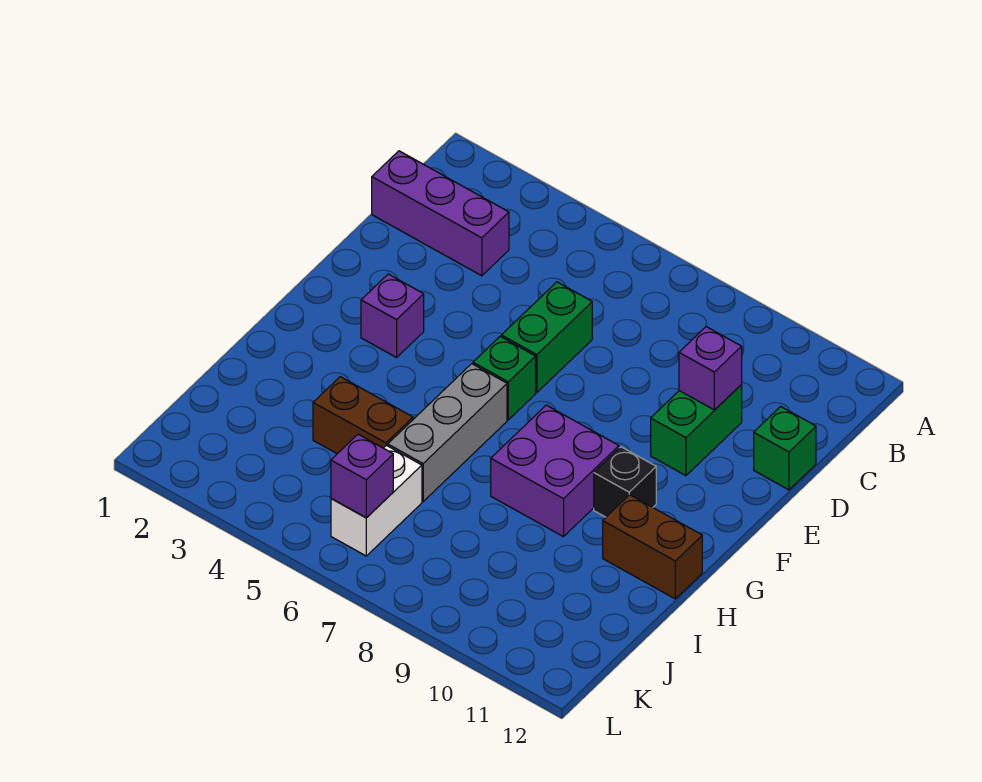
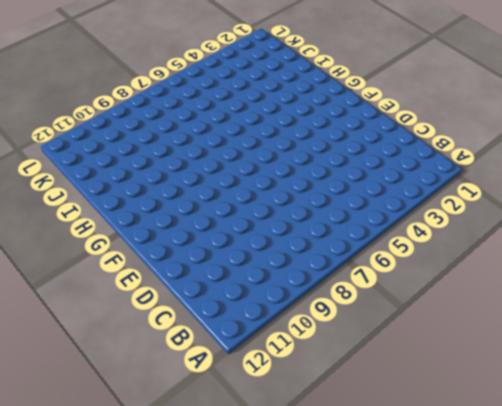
none -> purple 1x3 brick [372,151,509,276]
none -> green 1x2 brick [501,282,592,393]
none -> green 1x2 brick [651,385,742,476]

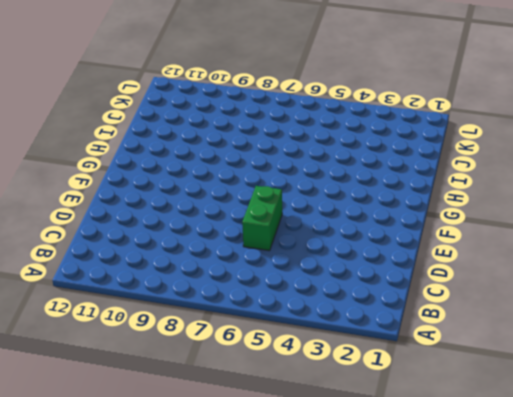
none -> purple 1x3 brick [372,151,509,276]
none -> green 1x2 brick [651,385,742,476]
none -> green 1x1 brick [754,407,816,490]

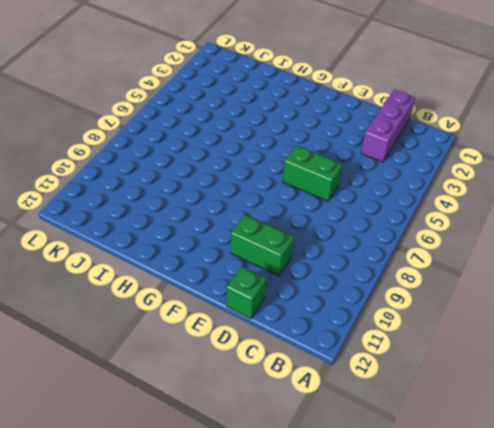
none -> purple 1x1 brick [361,274,424,357]
none -> green 1x1 brick [473,337,536,420]
none -> grey 1x3 brick [388,364,507,501]

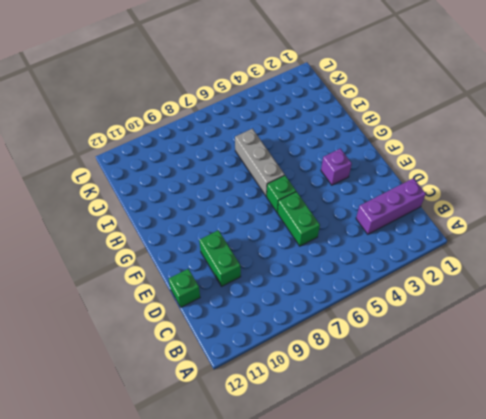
none -> purple 2x2 brick [491,405,619,537]
none -> black 1x1 brick [594,447,656,517]
none -> brown 1x2 brick [603,495,702,599]

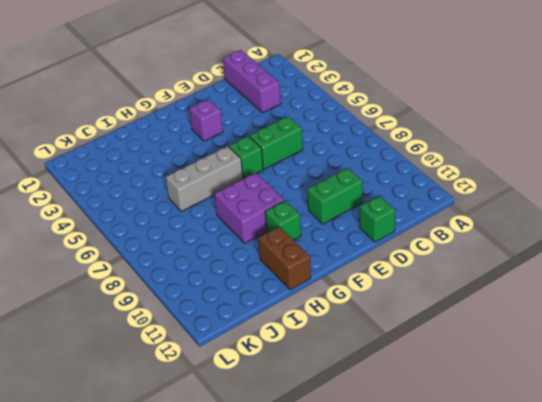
green 1x1 brick [265,201,301,240] -> black 1x1 brick [594,447,656,517]
none -> brown 1x2 brick [313,377,413,454]
none -> white 1x2 brick [331,445,422,556]
none -> purple 1x1 brick [679,327,742,410]

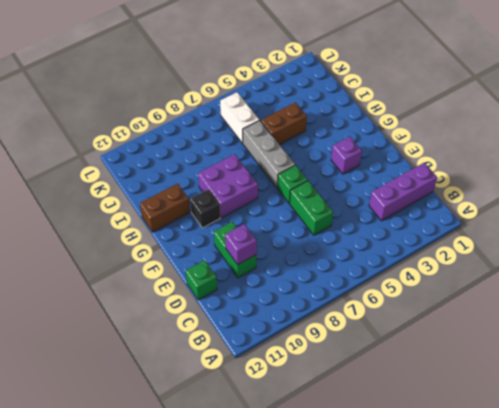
none -> purple 1x1 brick [331,434,393,518]

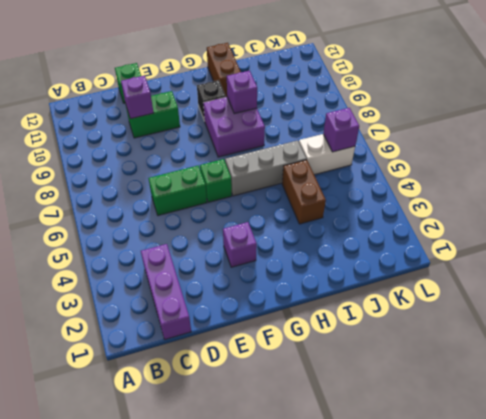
purple 1x1 brick [227,71,257,114] -> none

